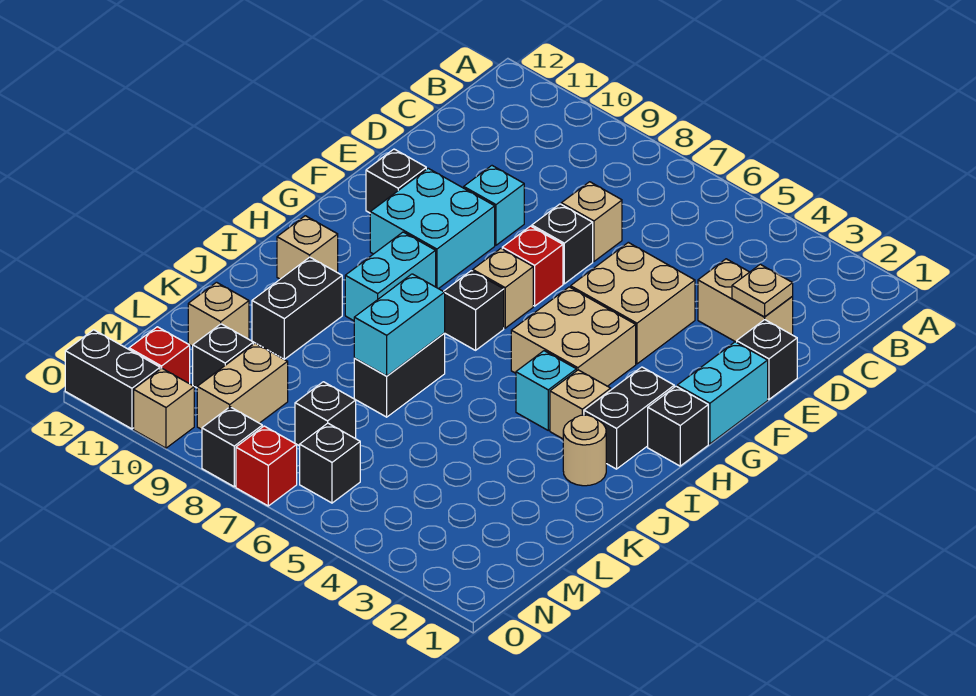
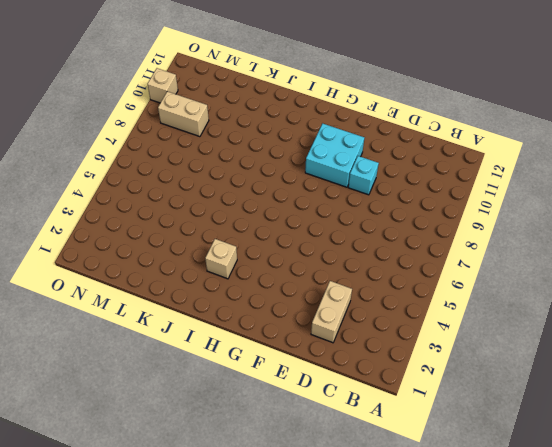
none -> tan 1x1 brick [561,182,622,262]
none -> black 1x1 brick [737,320,797,399]
none -> tan 2x2 brick [571,242,695,364]
none -> black 1x1 brick [532,204,593,284]

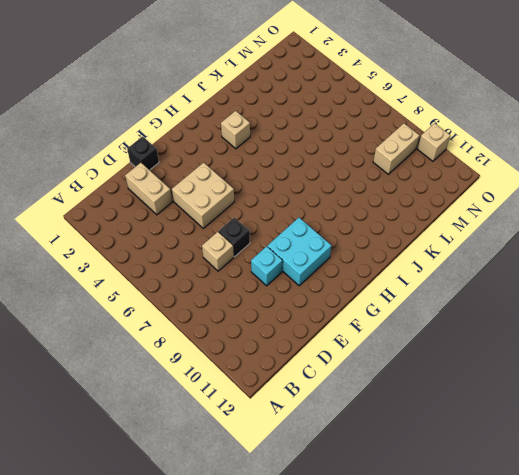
none -> cyan 1x2 brick [677,342,768,444]
none -> red 1x1 brick [502,226,563,306]
none -> black 1x1 brick [366,149,426,213]
none -> tan 2x2 brick [511,287,636,386]

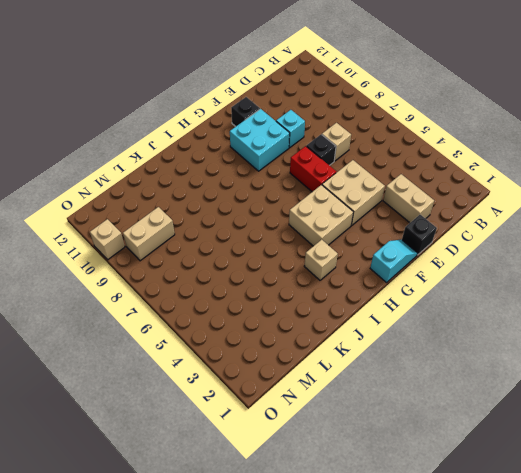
cyan 1x2 slope [370,240,418,283] -> cyan 1x2 brick [677,342,768,444]
red 1x2 brick [290,146,336,192] -> red 1x1 brick [502,226,563,306]
none -> tan 1x1 brick [473,249,533,328]
none -> black 1x1 brick [648,386,708,466]
none -> black 1x2 brick [584,367,674,469]
none -> black 1x1 brick [444,271,504,350]

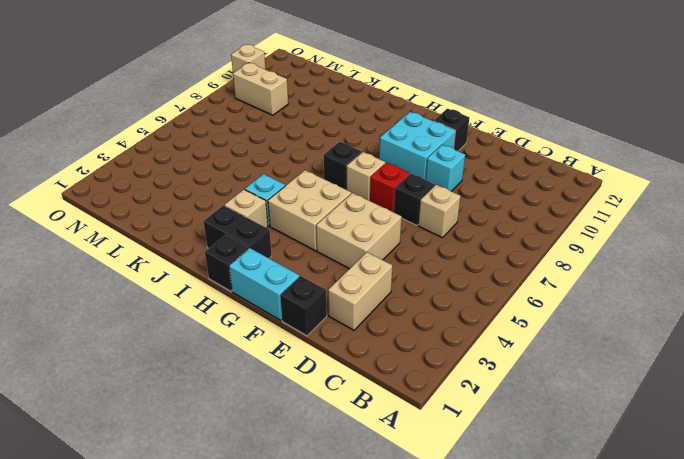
none -> cyan 1x2 brick [345,232,436,321]
none -> tan 1x1 brick [277,216,338,279]
none -> tan 1x1 round brick [563,415,606,486]
none -> black 1x2 brick [354,333,445,417]

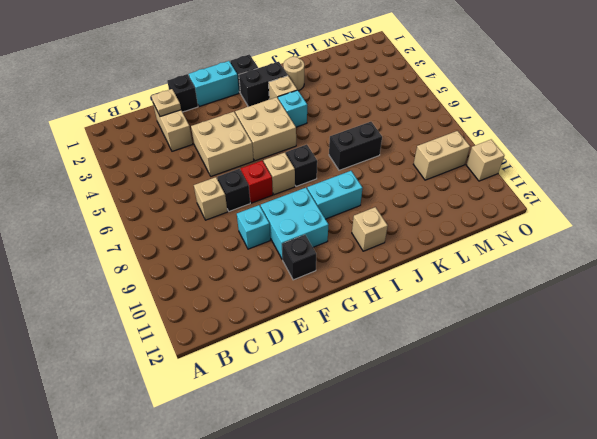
none -> black 1x2 brick [252,257,342,359]
none -> tan 1x1 brick [188,282,249,346]
none -> black 1x1 brick [295,382,356,446]
none -> black 1x1 brick [193,324,253,388]

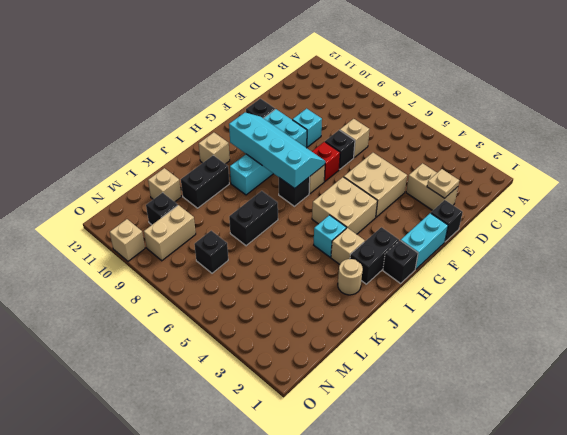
cyan 2x4 slope [229,113,325,189] -> none
none -> black 1x1 brick [300,423,360,503]
none -> red 1x1 brick [129,327,190,384]
none -> red 1x1 brick [236,426,297,506]
none -> black 1x1 brick [202,407,262,487]

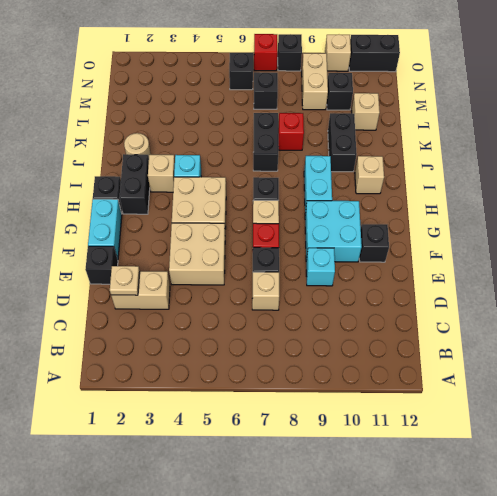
red 1x1 brick [278,113,304,150] -> red 1x1 brick moved to [129,327,190,384]
none -> cyan 1x2 brick [354,274,445,376]

